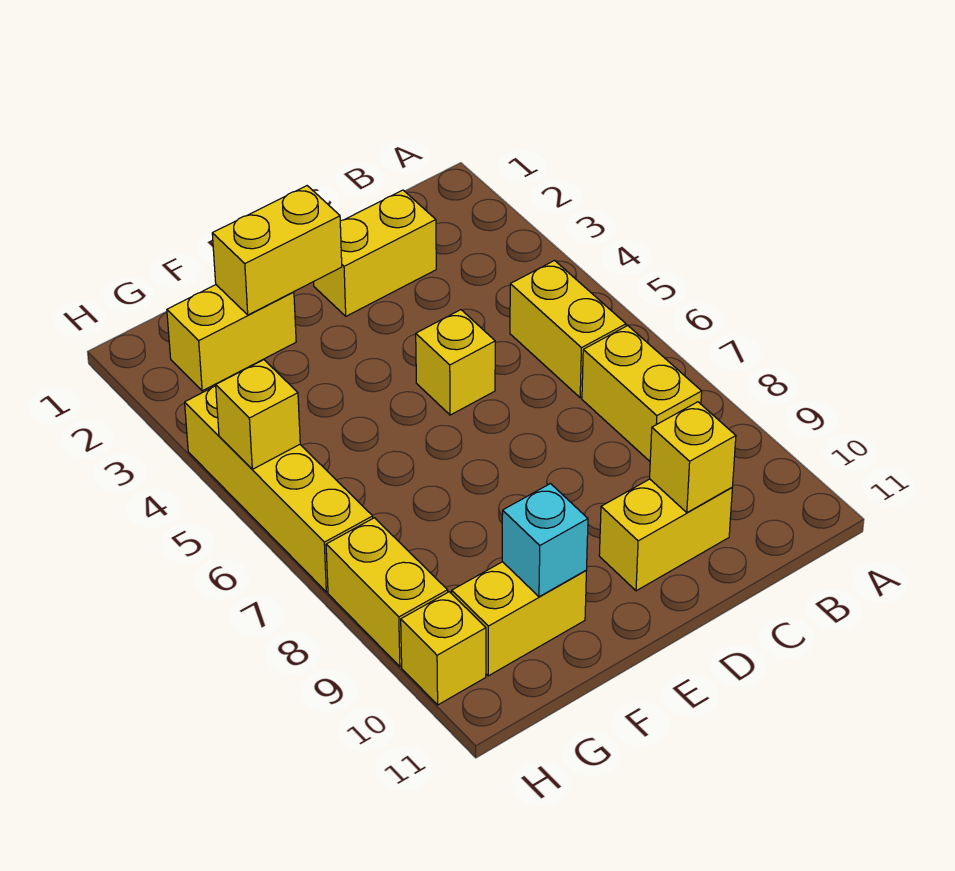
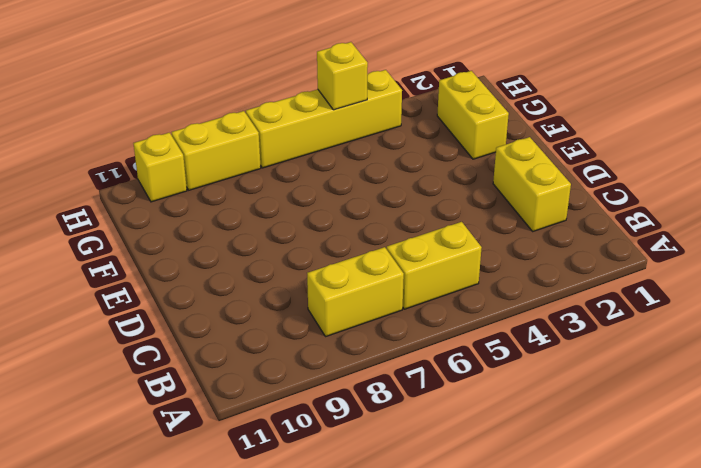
none -> yellow 1x2 brick [599,479,732,591]
none -> yellow 1x1 brick [416,310,495,415]
none -> yellow 1x2 brick [452,562,586,676]

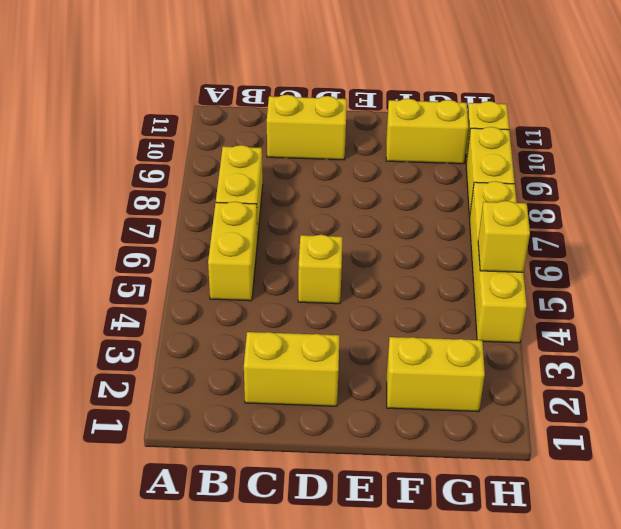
none -> yellow 1x1 brick [650,402,736,513]
none -> yellow 1x2 brick [212,186,342,315]
none -> cyan 1x1 brick [502,484,588,597]

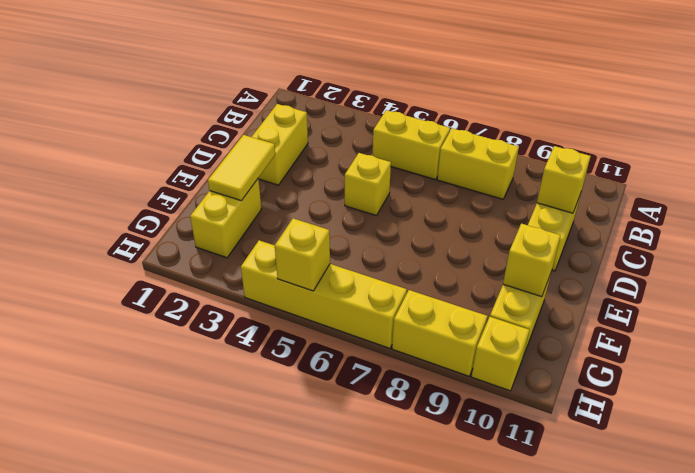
yellow 1x2 tile [208,135,275,201] -> yellow 1x2 brick [212,186,342,315]
yellow 1x1 brick [503,223,561,297] -> cyan 1x1 brick [502,484,588,597]

